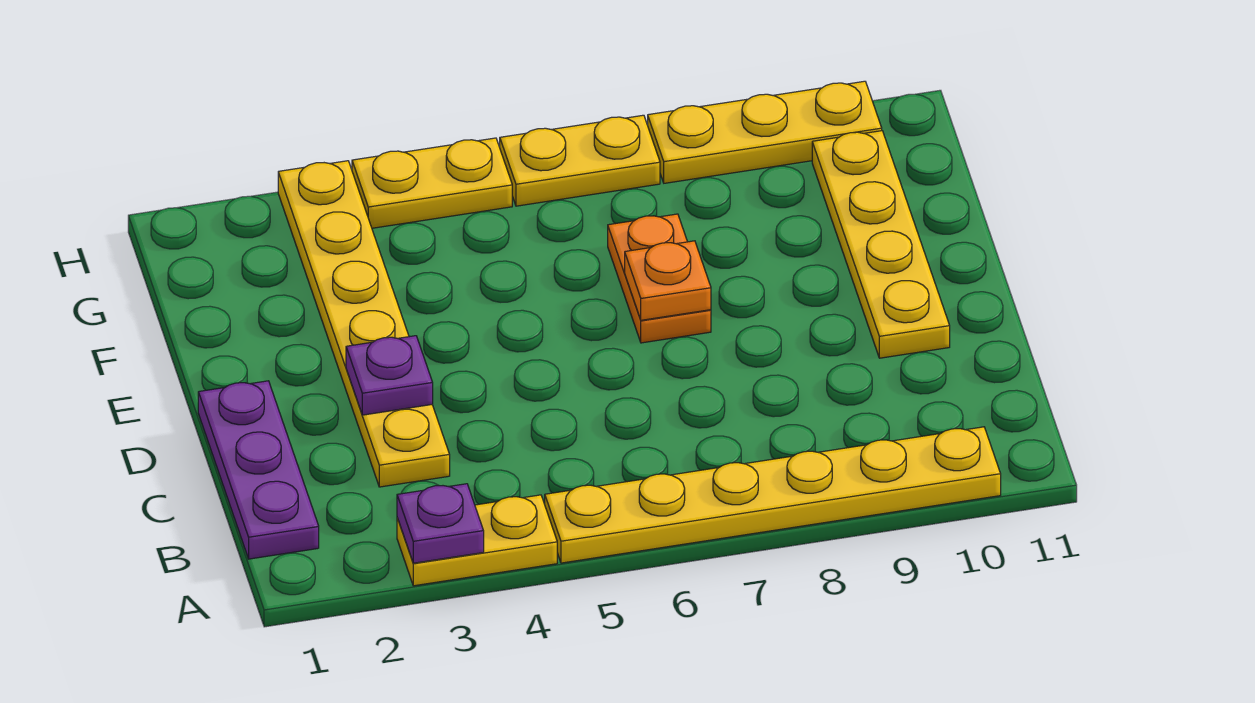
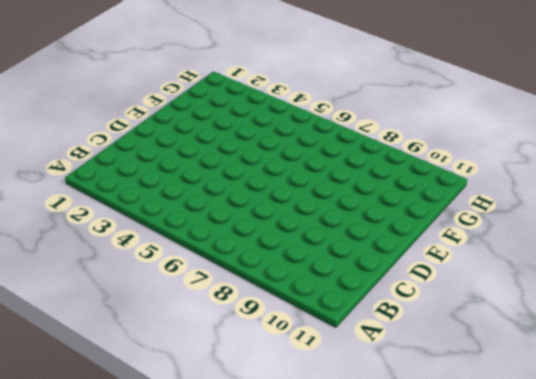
none -> yellow 1x2 plate [397,495,557,586]
none -> yellow 1x6 plate [545,427,1001,563]
none -> purple 1x3 plate [198,381,319,559]

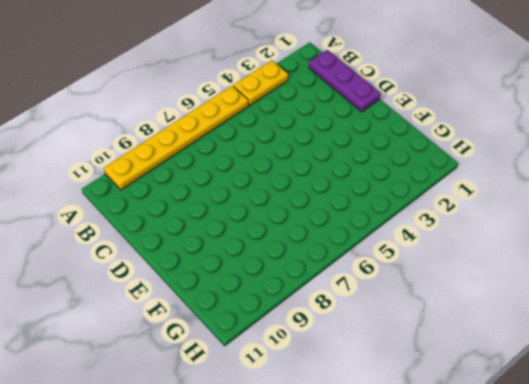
none -> yellow 1x6 plate [278,161,450,487]
none -> yellow 1x4 plate [812,131,950,358]
none -> orange 1x2 plate [608,214,711,343]

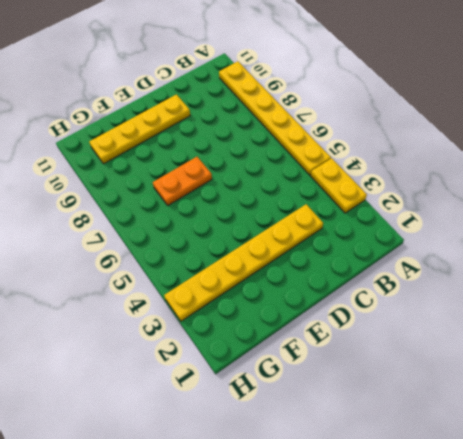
none -> purple 1x3 plate [198,381,319,559]
none -> yellow 1x2 plate [352,138,512,228]
none -> yellow 1x2 plate [500,115,660,206]

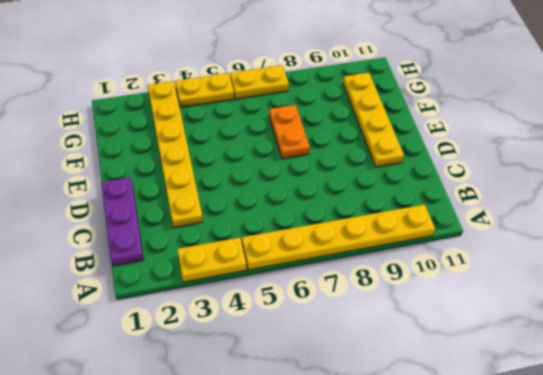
none -> yellow 1x3 plate [648,81,882,183]
none -> purple 1x1 plate [397,484,484,563]
none -> purple 1x1 plate [346,336,433,415]

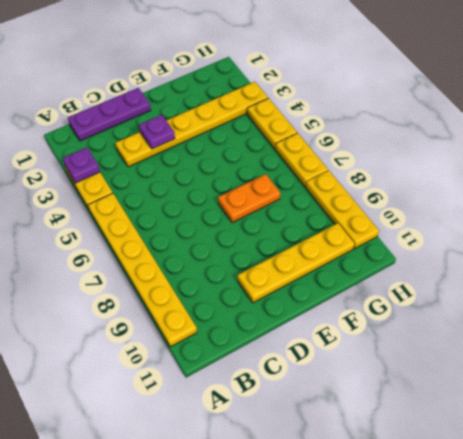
none -> orange 1x1 plate [625,241,711,320]

